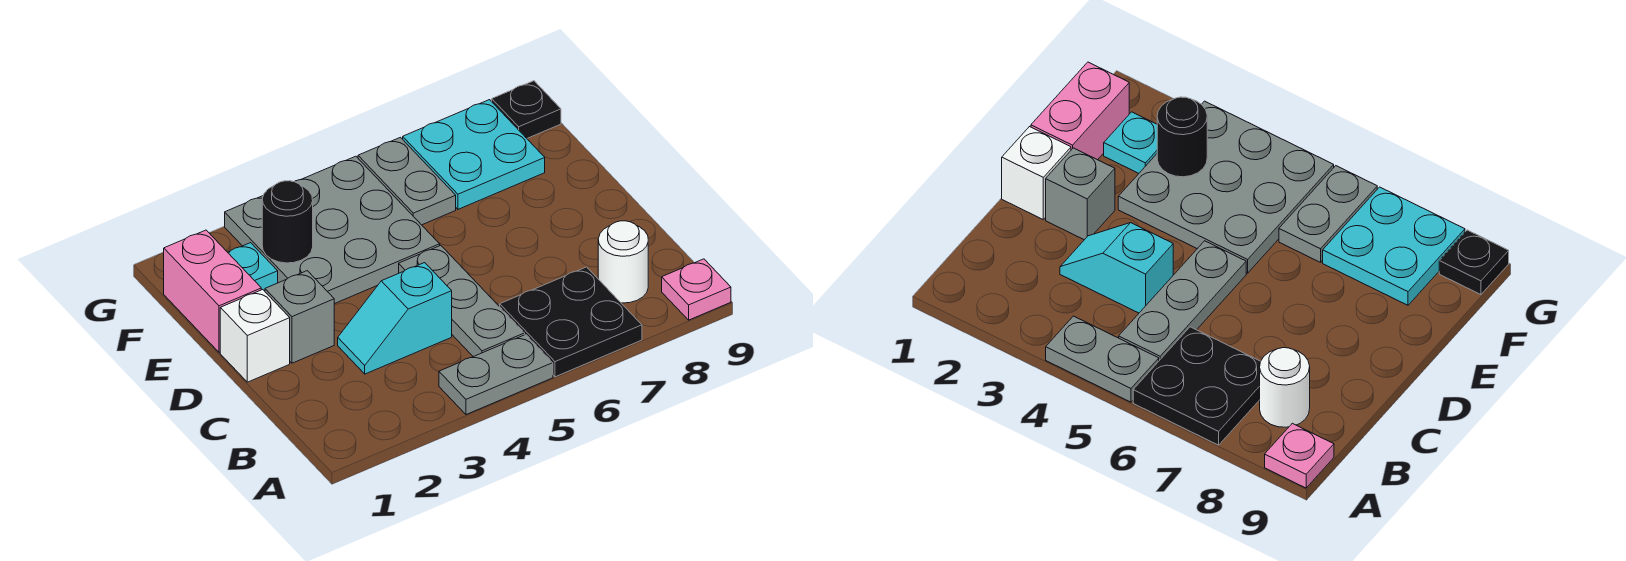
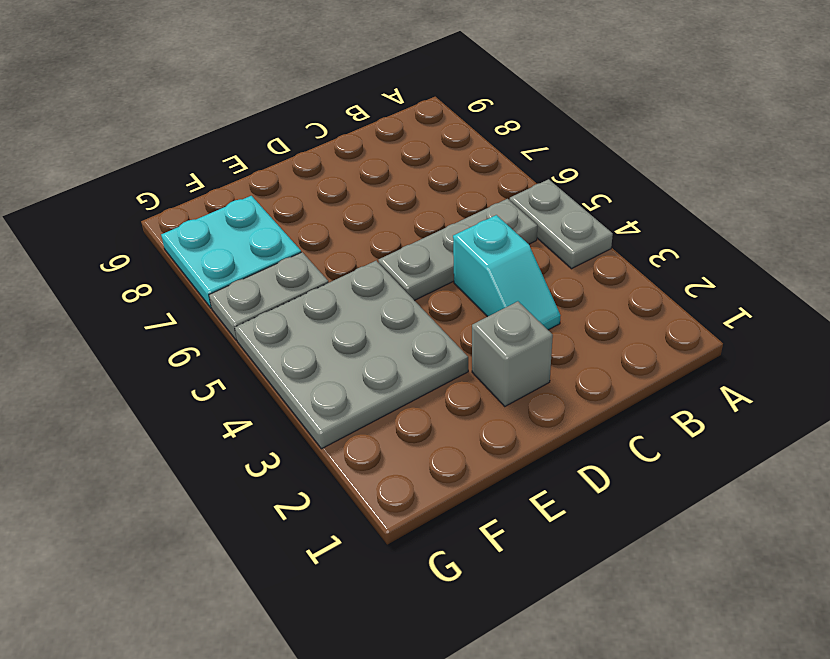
none -> black 2x2 plate [500,267,642,377]
none -> pink 1x1 plate [662,259,731,320]
none -> white 1x1 round brick [598,221,648,303]

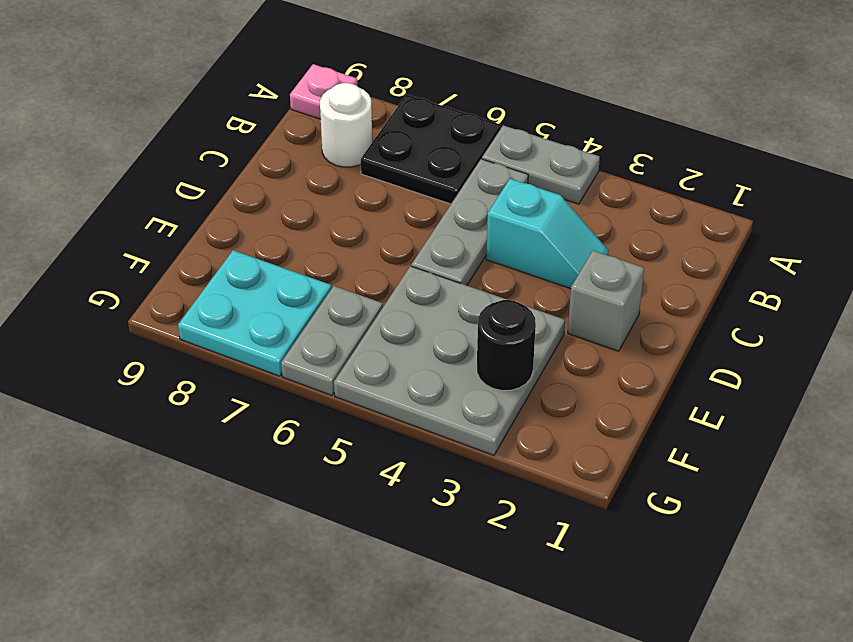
none -> white 1x1 brick [220,290,290,382]
none -> pink 1x2 brick [164,230,261,352]
none -> cyan 1x1 plate [228,243,278,291]

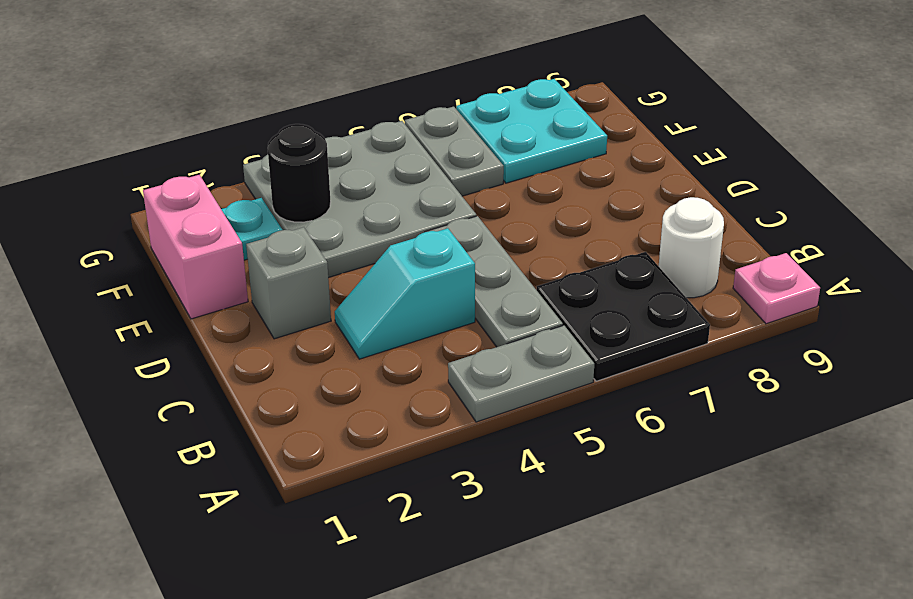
none -> white 1x1 brick [220,290,290,382]
none -> black 1x1 plate [492,81,561,138]

